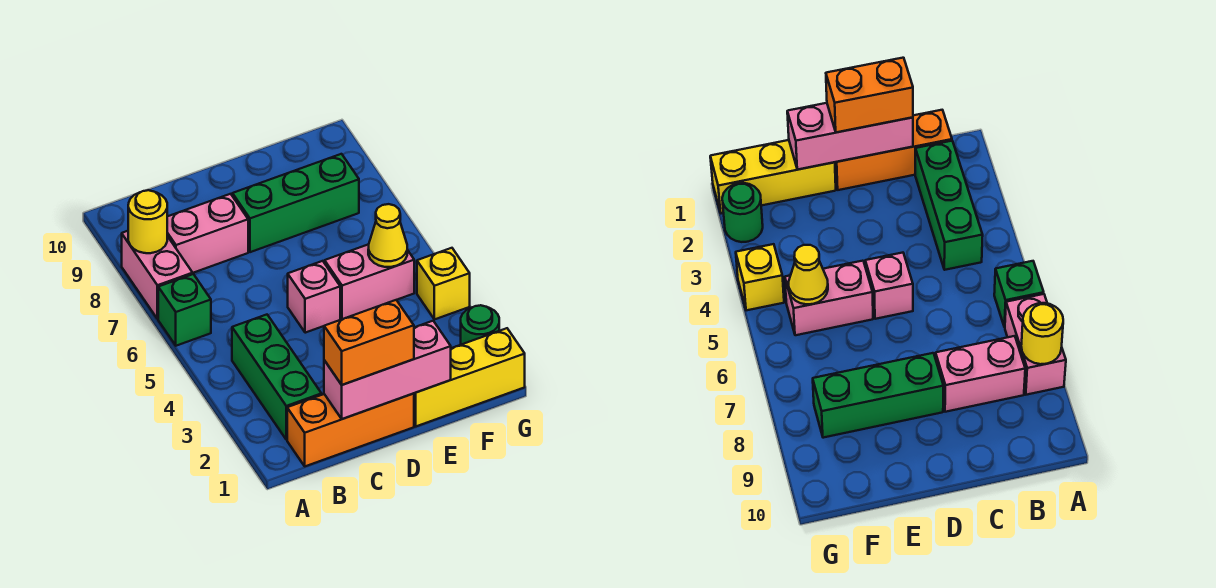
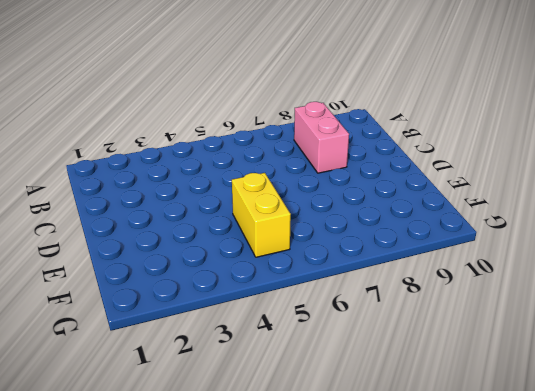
yellow 1x2 brick [232,173,291,257] -> pink 1x2 brick [325,244,414,319]
none -> green 1x1 brick [158,274,211,346]
none -> pink 1x2 brick [122,231,193,319]
none -> orange 1x3 brick [287,393,414,466]

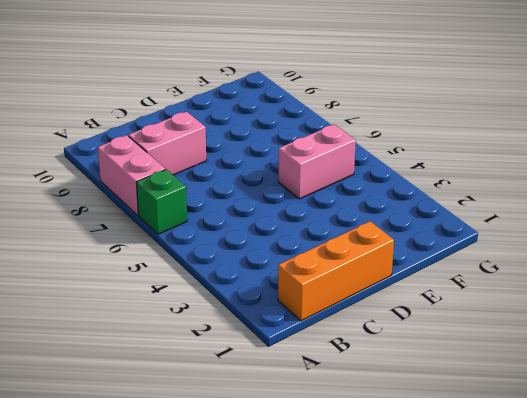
none -> green 1x3 brick [232,315,322,440]
none -> pink 1x1 brick [288,261,340,333]
none -> green 1x3 brick [232,154,359,252]

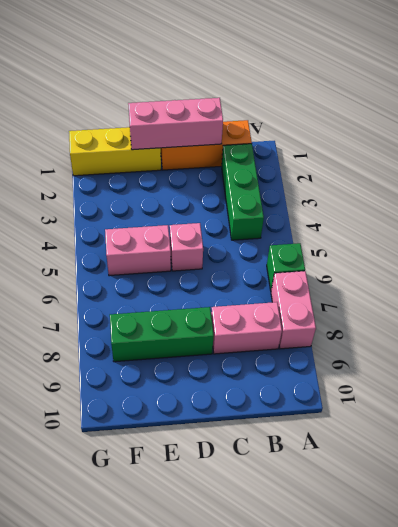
none -> green 1x1 round brick [461,305,499,345]
none -> yellow 1x1 brick [417,248,470,320]
none -> yellow 1x1 round brick [128,190,167,253]

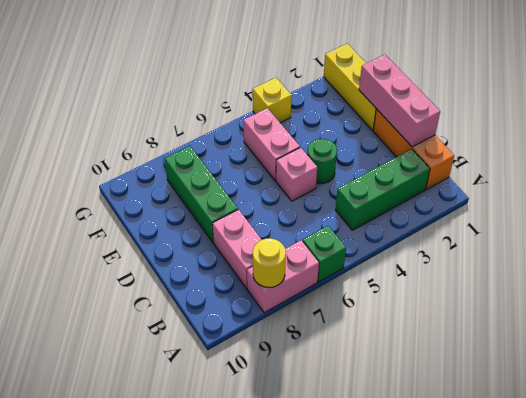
green 1x1 round brick [307,139,337,184] -> green 1x1 round brick moved to [461,305,499,345]
none -> yellow 1x1 cone [368,204,407,267]
none -> orange 1x2 brick [324,300,414,385]

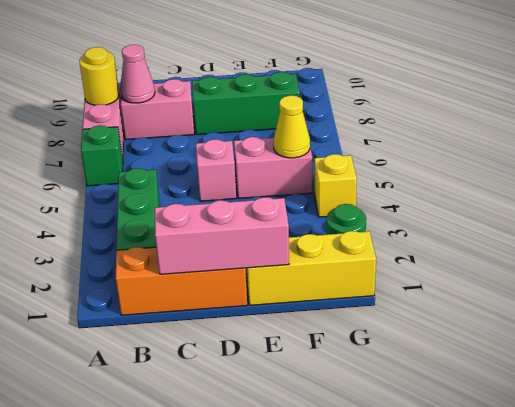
pink 1x1 cone [120,45,155,103] -> none
none -> orange 1x2 brick [324,300,414,385]

